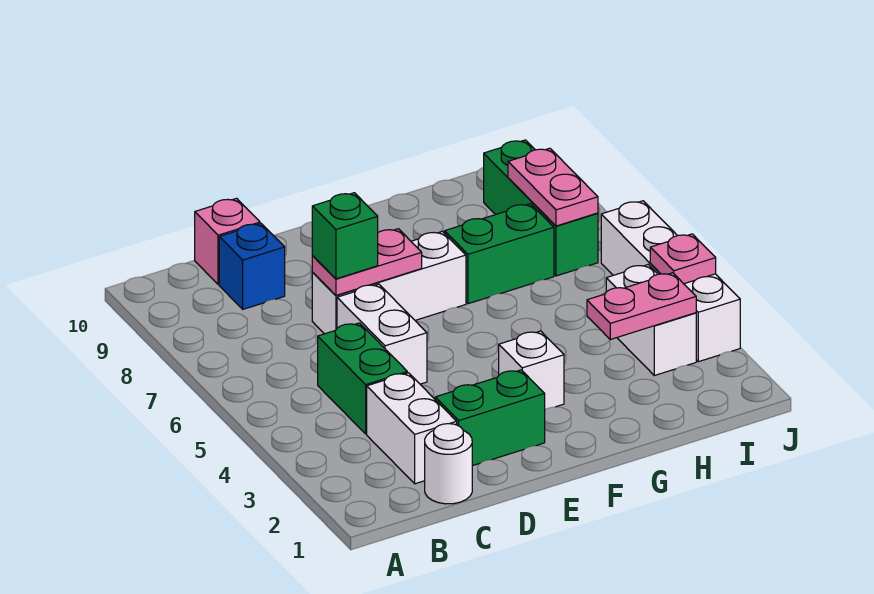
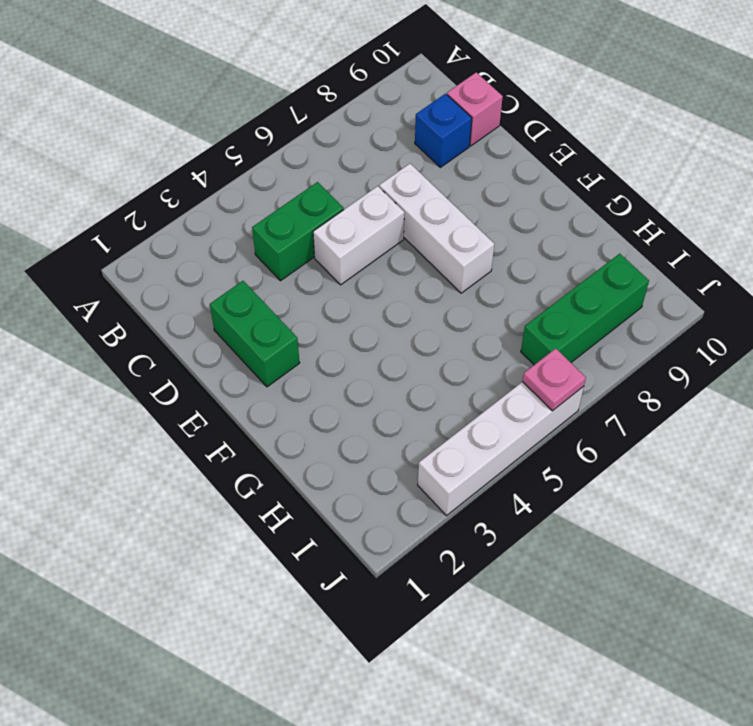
pink 1x1 plate [522,348,586,411] -> pink 1x1 plate moved to [650,234,716,284]
none -> white 1x1 round brick [425,424,472,504]
none -> white 1x2 brick [367,373,457,484]
none -> white 1x1 brick [499,331,564,409]

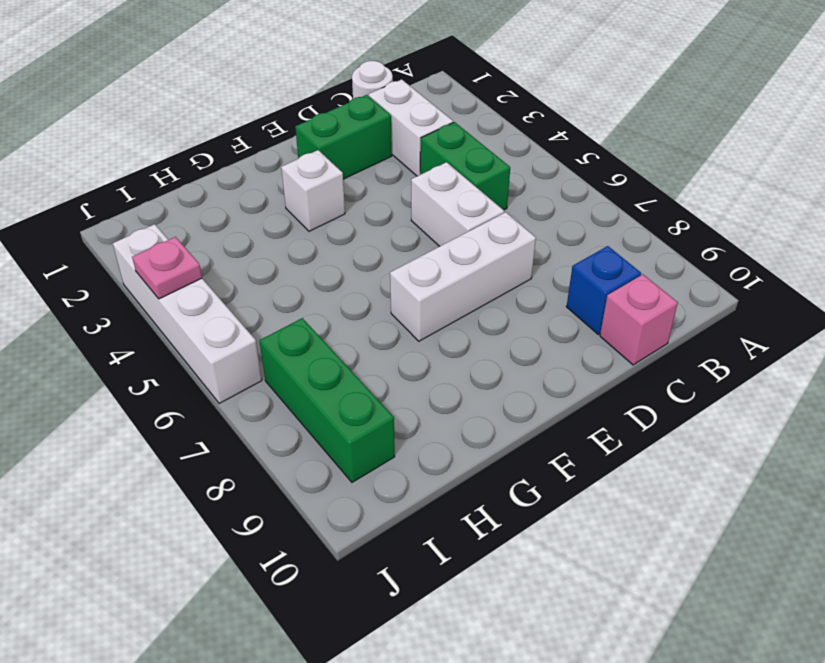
none -> green 1x2 brick [445,204,554,304]
none -> white 1x2 brick [606,265,696,376]
none -> pink 1x2 plate [312,229,422,295]

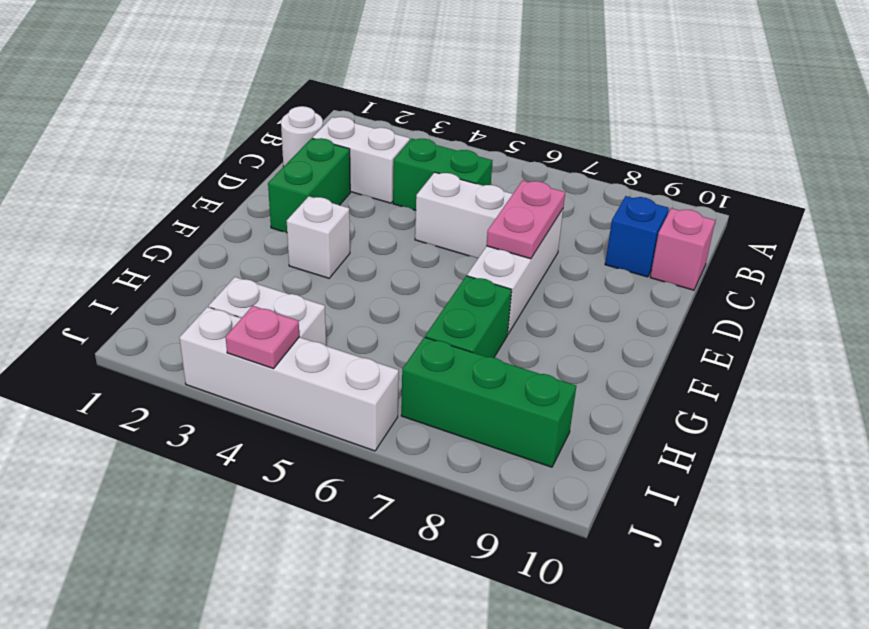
none -> pink 1x2 plate [587,273,696,339]
none -> pink 1x2 plate [508,148,598,226]
none -> green 1x1 brick [312,193,378,279]

